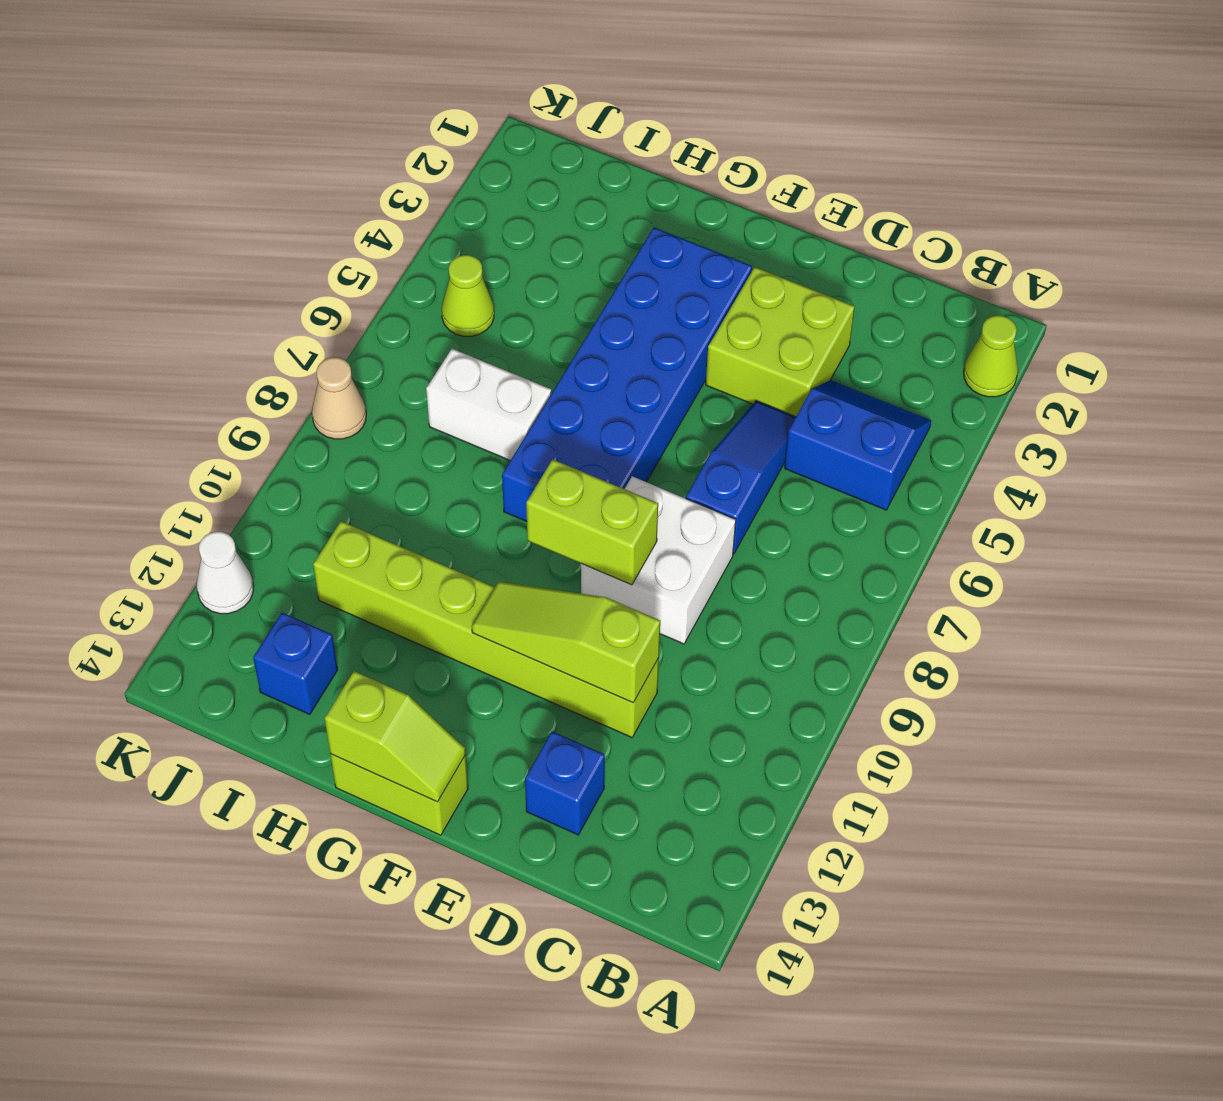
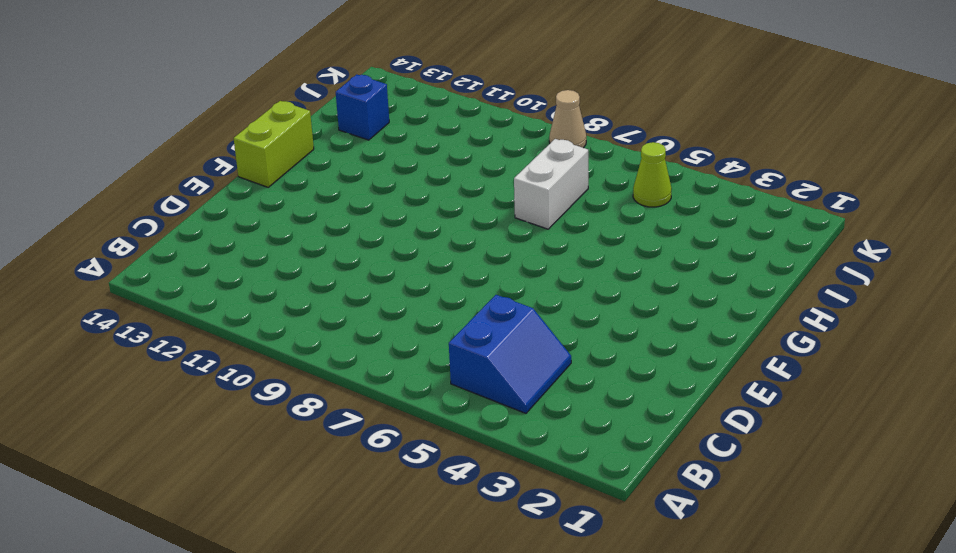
none -> lime 1x1 cone [964,315,1018,397]
none -> lime 2x2 brick [706,267,855,417]
none -> blue 1x3 slope [686,401,796,554]

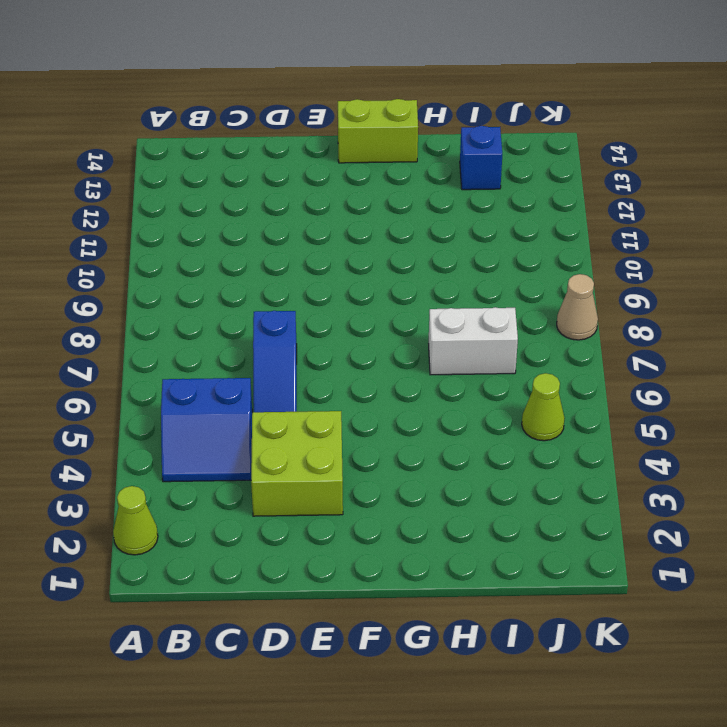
none -> white 2x2 brick [581,476,736,644]
none -> lime 1x6 brick [313,521,659,737]
none -> blue 1x1 brick [525,731,605,835]

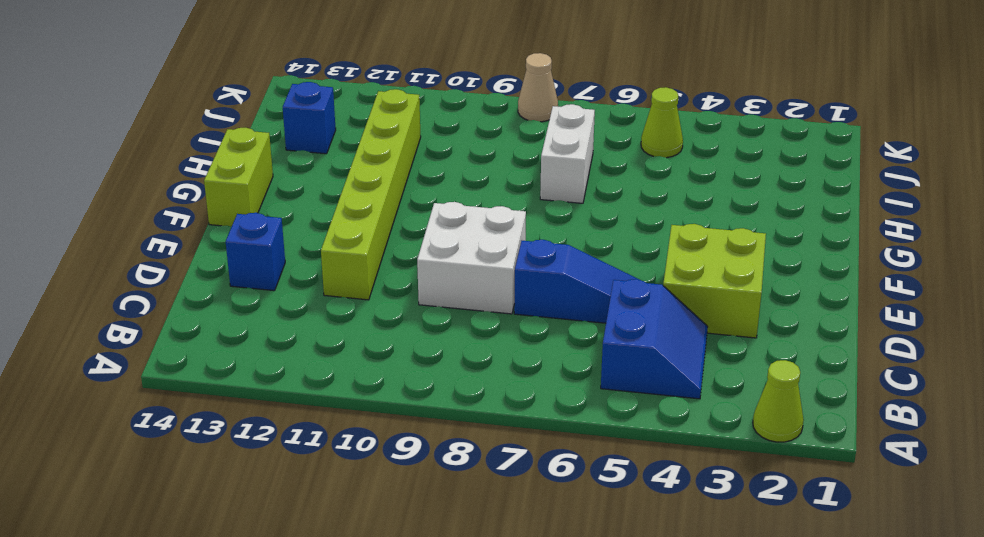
none -> blue 2x6 brick [502,228,752,521]
none -> white 1x1 cone [197,531,254,614]
none -> lime 1x3 slope [472,582,660,702]

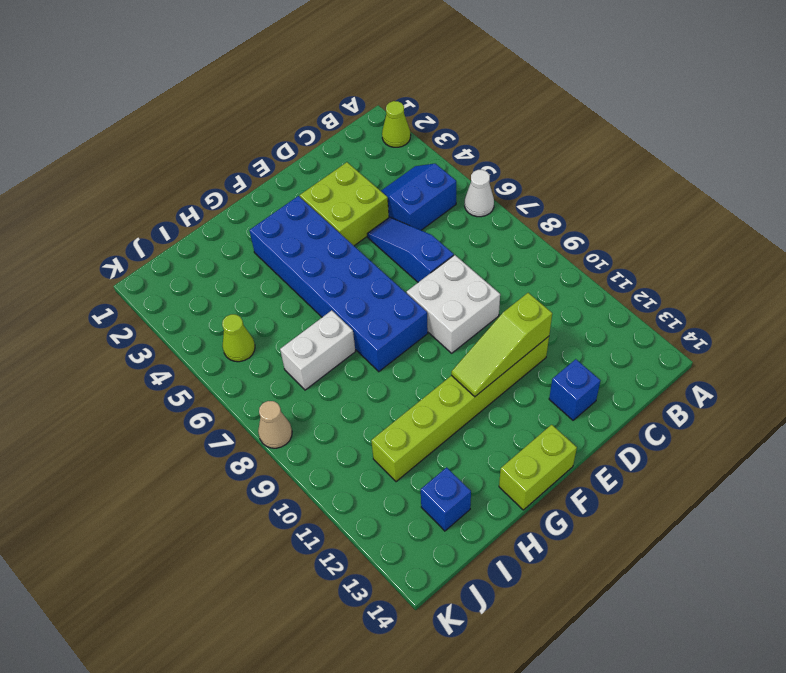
white 1x1 cone [465,170,494,217] -> white 1x1 cone moved to [197,531,254,614]
none -> lime 1x2 brick [526,459,658,585]
none -> lime 1x2 slope [325,671,465,802]

